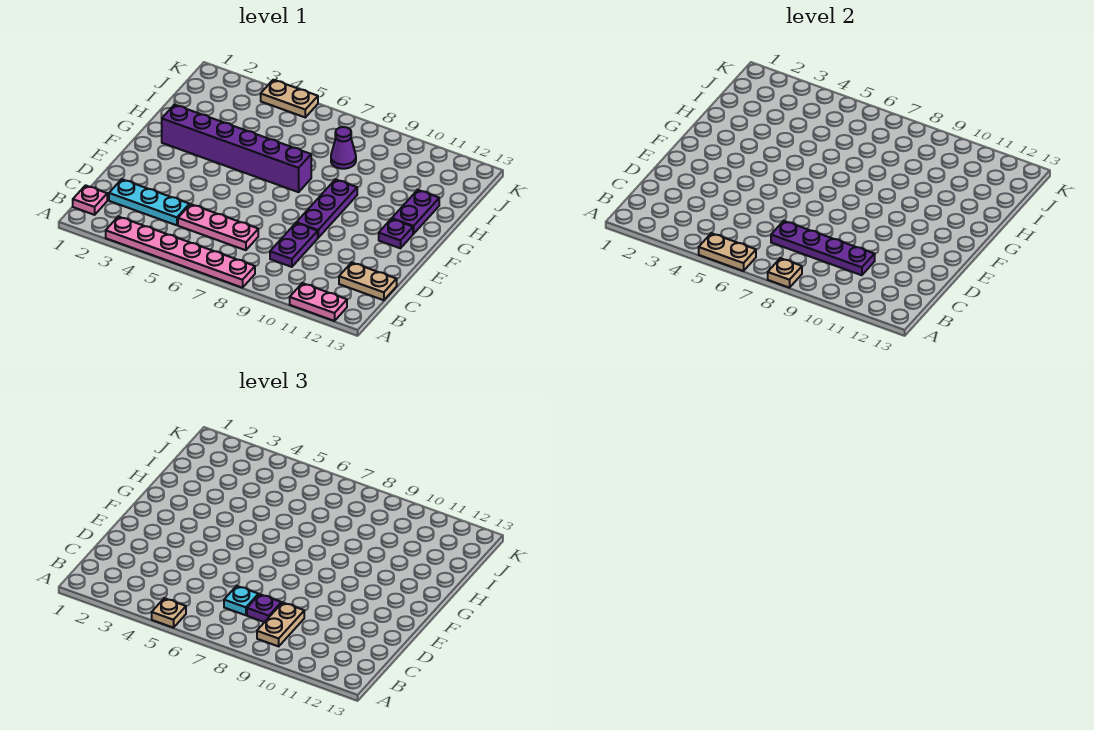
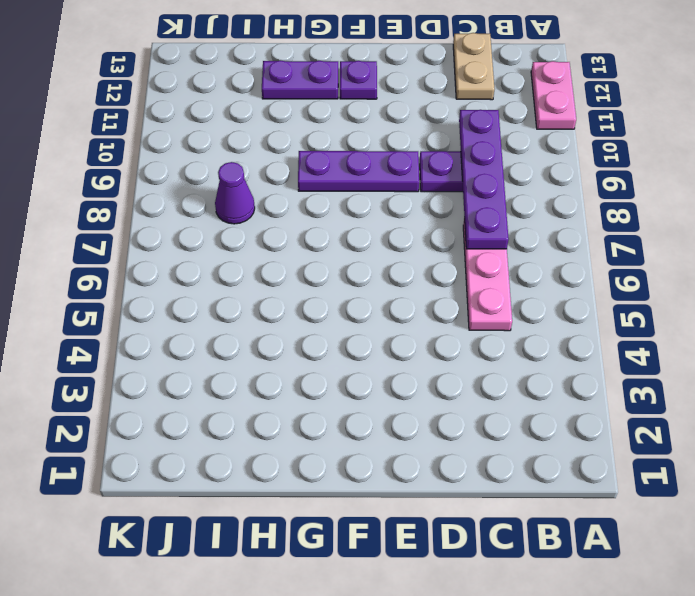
none -> pink 1x6 plate [106,217,255,288]
none -> pink 1x1 plate [73,185,107,215]
none -> cyan 1x3 plate [109,179,189,225]

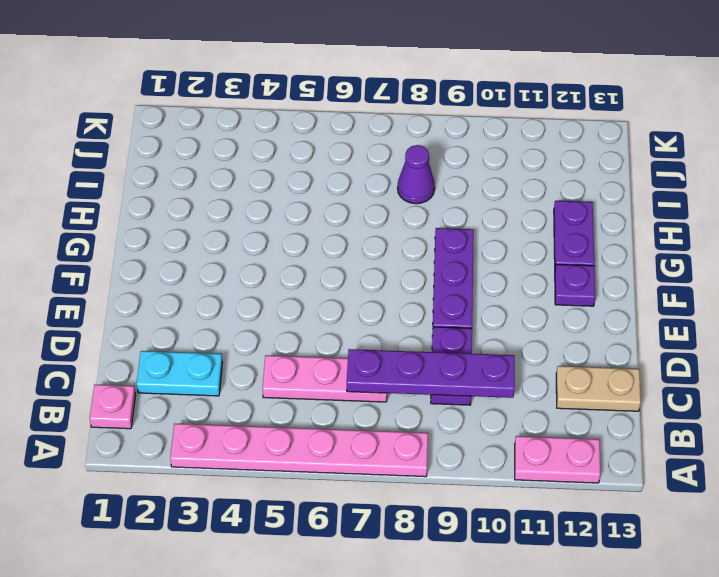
cyan 1x2 plate [137,351,223,396] -> cyan 1x3 plate [109,179,189,225]
none -> purple 1x6 brick [162,105,311,192]
none -> tan 1x2 plate [261,80,318,117]
none -> tan 1x2 plate [699,233,756,271]

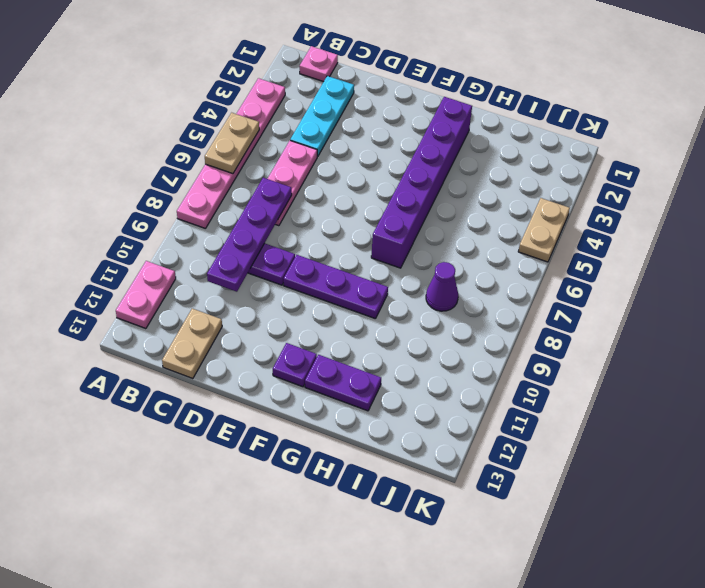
none -> tan 1x1 plate [768,258,802,288]
none -> tan 1x1 plate [152,598,186,628]
none -> tan 1x2 plate [257,602,304,646]

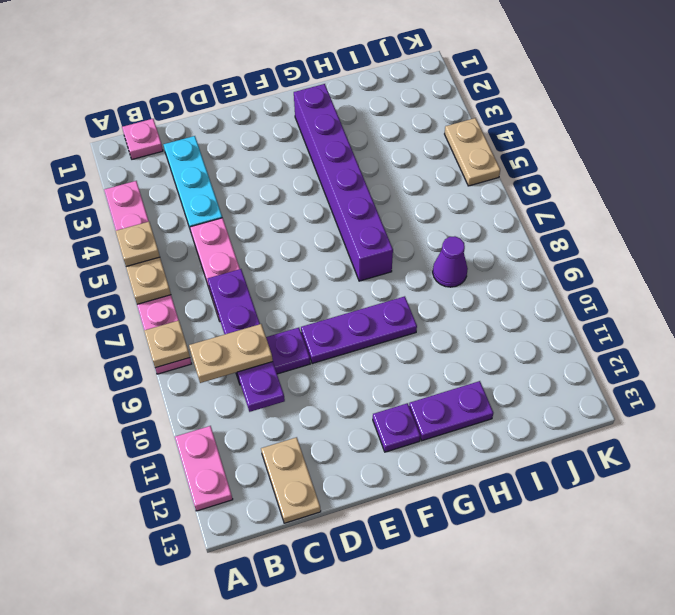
none -> cyan 1x1 plate [224,586,258,615]
none -> purple 1x1 plate [247,594,281,622]

